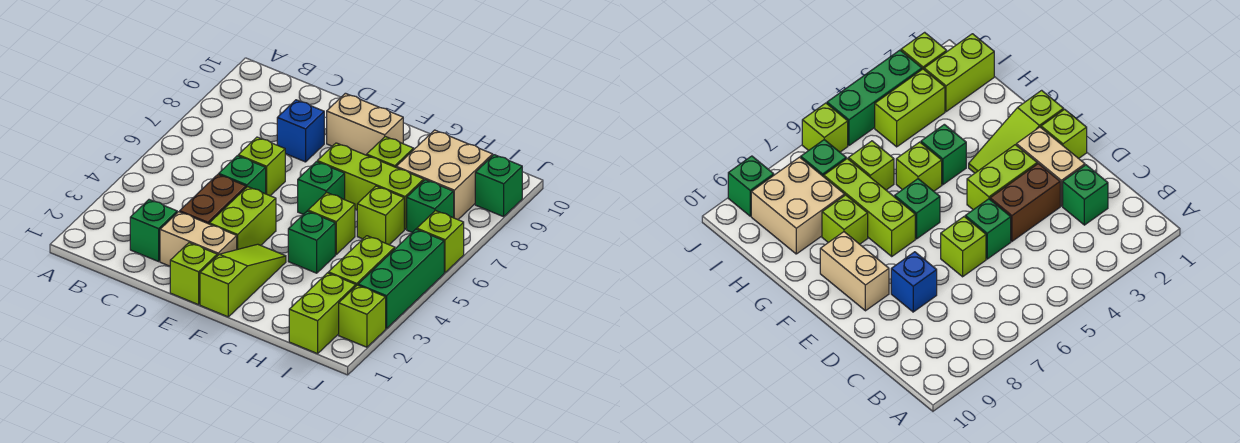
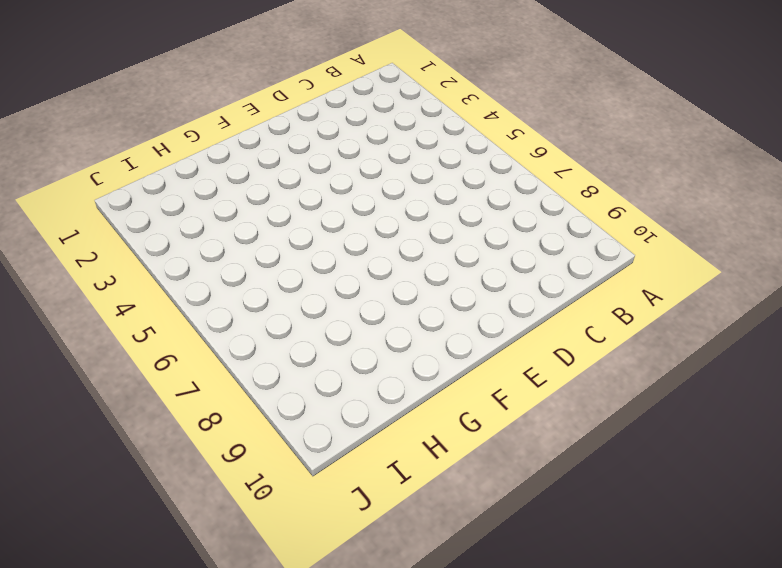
none -> green 1x1 brick [130,200,177,261]
none -> tan 1x2 brick [160,212,237,266]
none -> brown 1x2 brick [180,174,246,224]

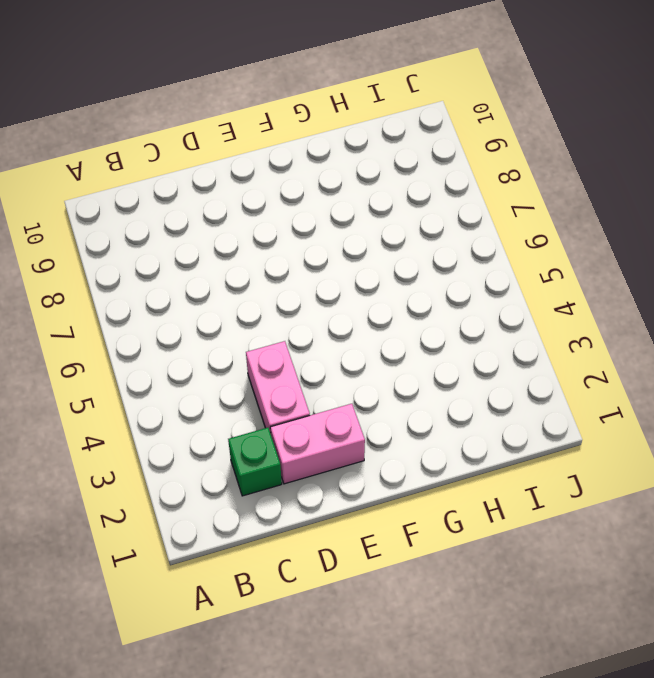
pink 1x2 brick [270,404,365,484] -> tan 1x2 brick [160,212,237,266]
pink 1x2 brick [246,341,310,434] -> brown 1x2 brick [180,174,246,224]
none -> green 1x1 brick [219,156,266,194]
none -> lime 1x1 brick [238,137,285,196]
none -> blue 1x1 brick [277,100,324,162]

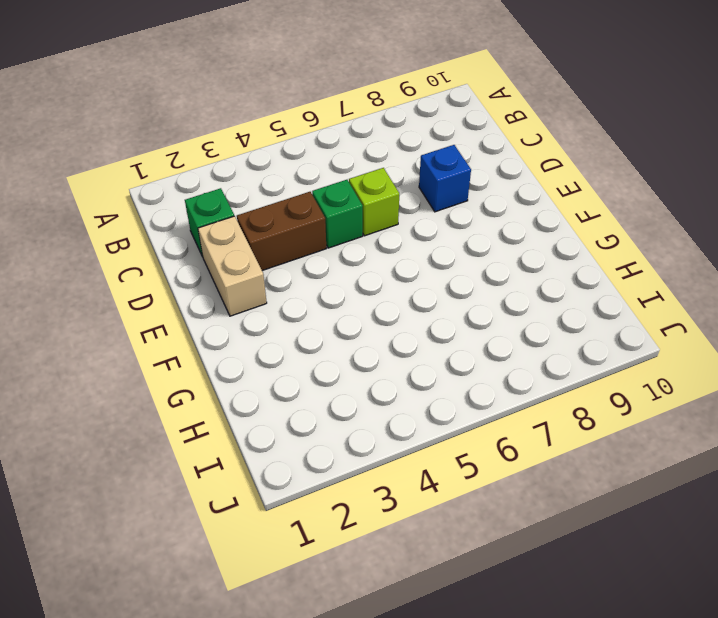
none -> lime 1x1 brick [170,243,217,305]
none -> lime 1x2 brick [209,187,276,250]
none -> tan 1x2 brick [327,93,403,155]

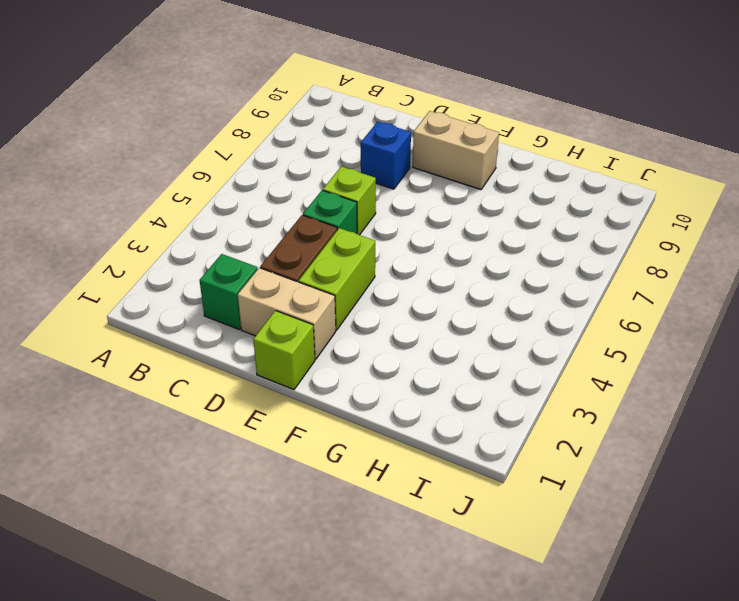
none -> lime 1x3 slope [200,244,286,317]
none -> green 1x1 brick [298,162,345,214]
none -> lime 1x3 brick [317,143,424,229]

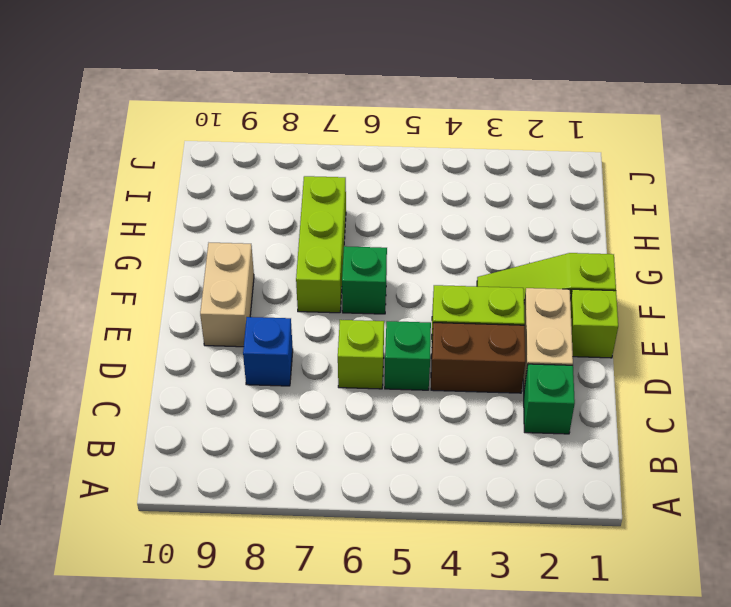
none -> green 1x1 brick [288,211,335,273]
none -> lime 1x1 brick [308,192,355,254]
none -> lime 1x1 brick [367,137,414,167]

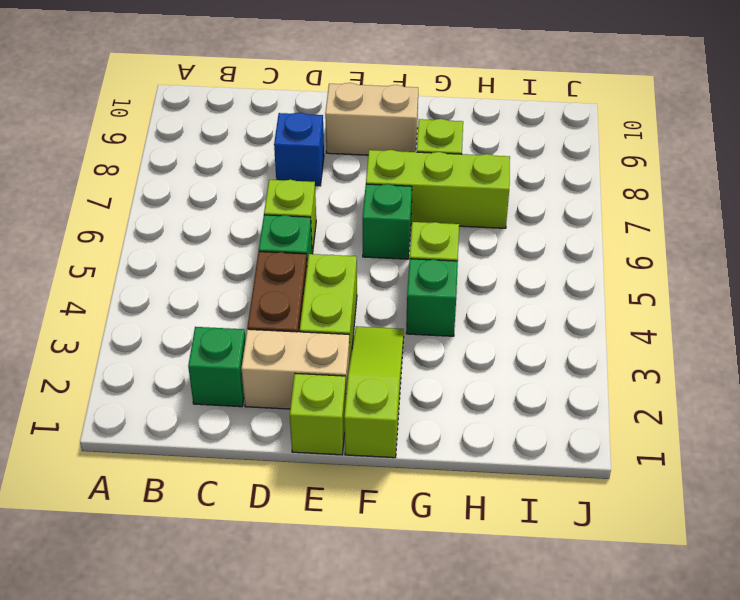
none -> lime 1x1 brick [357,186,404,245]
none -> tan 2x2 brick [396,130,493,220]
none -> lime 1x2 brick [289,273,356,354]

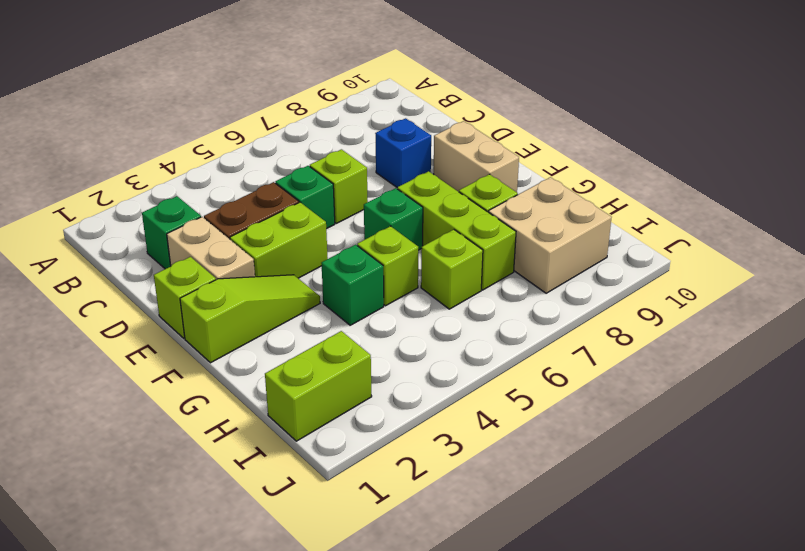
none -> lime 1x2 brick [328,236,395,286]
none -> green 1x1 brick [407,180,454,232]
none -> lime 1x1 brick [339,285,386,347]

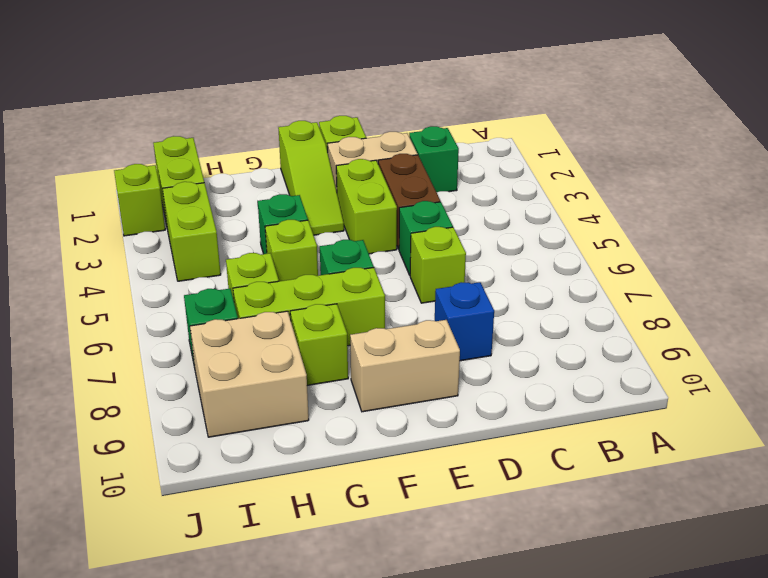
none -> green 1x3 brick [358,229,444,329]
none -> lime 1x1 brick [417,211,464,273]
none -> green 1x1 brick [475,155,522,217]

